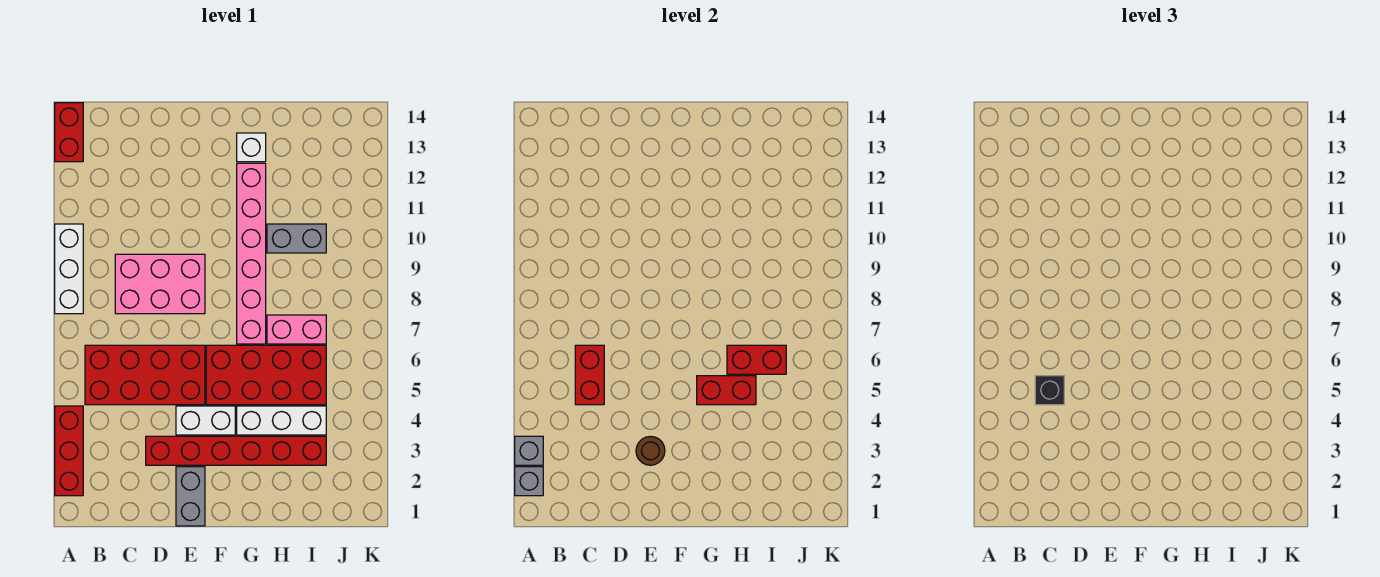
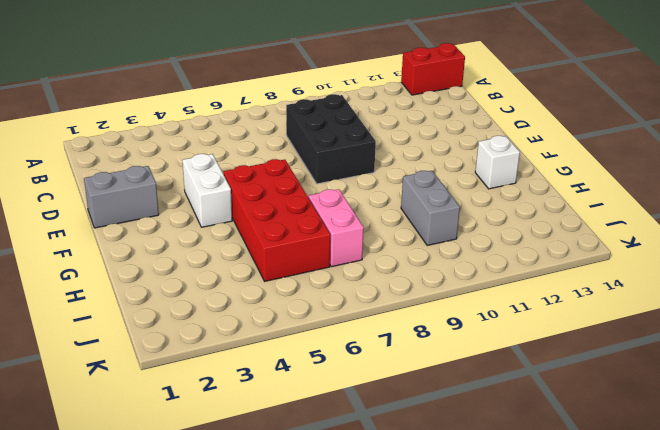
black 2x3 brick [286,94,376,184] -> pink 2x3 brick [115,254,205,314]
none -> red 1x3 brick [55,406,83,496]
none -> white 1x3 brick [55,224,83,314]
none -> red 2x4 brick [85,345,205,405]

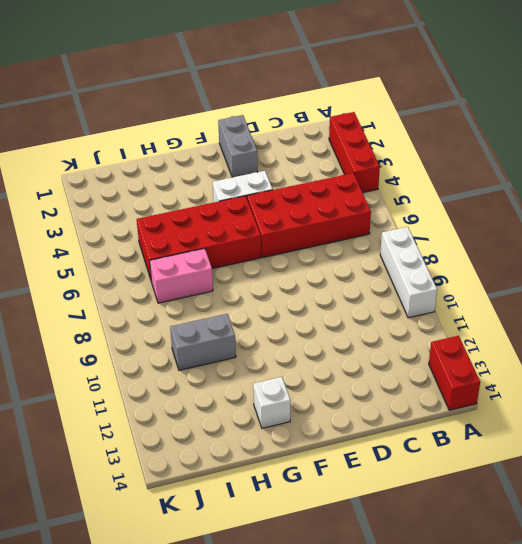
none -> pink 2x3 brick [115,254,205,314]
none -> red 1x6 brick [146,436,326,465]
none -> white 1x3 brick [237,406,326,435]

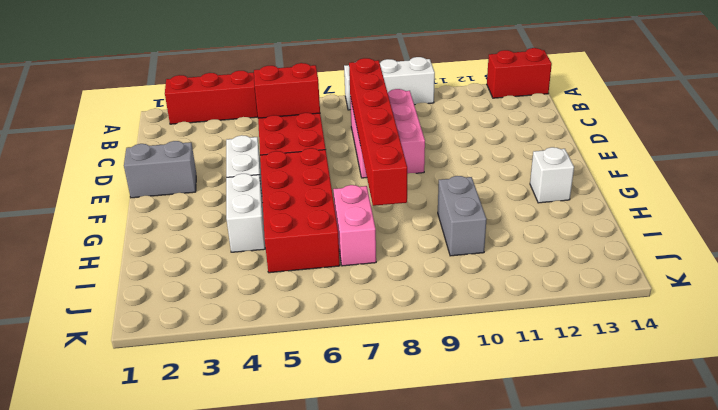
red 1x6 brick [349,58,407,206] -> red 1x6 brick moved to [146,436,326,465]
white 1x2 brick [226,174,265,252] -> white 1x3 brick [237,406,326,435]
none -> pink 1x6 brick [237,163,266,344]
none -> grey 1x1 brick [515,467,543,496]
none -> grey 1x1 brick [515,436,543,465]

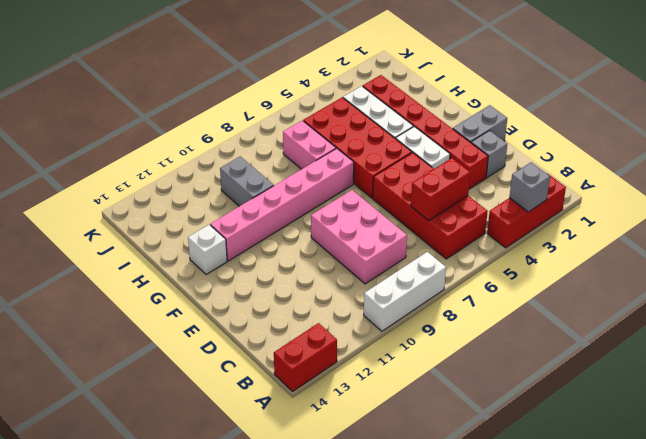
grey 1x1 brick [471,131,507,178] -> grey 1x1 brick moved to [515,467,543,496]
none -> brown 1x1 round brick [636,436,665,465]
none -> red 1x2 brick [697,376,756,405]
none -> red 1x2 brick [727,345,786,374]

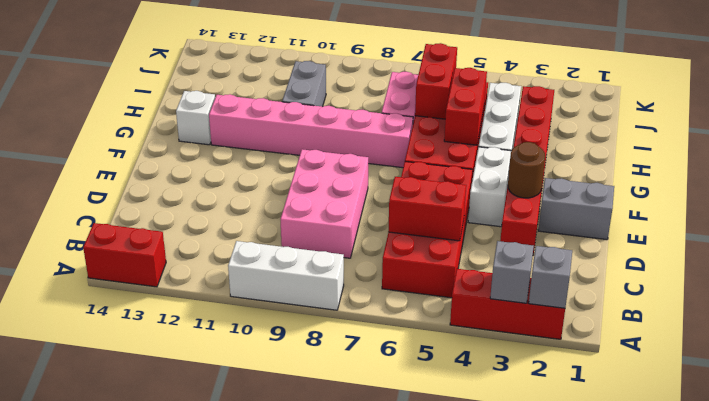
none -> black 1x1 brick [1035,376,1064,405]

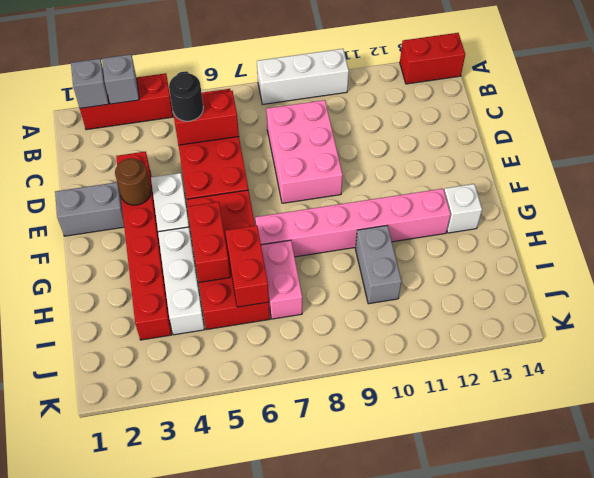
black 1x1 round brick [169,73,203,121] -> black 1x1 brick [1035,376,1064,405]

